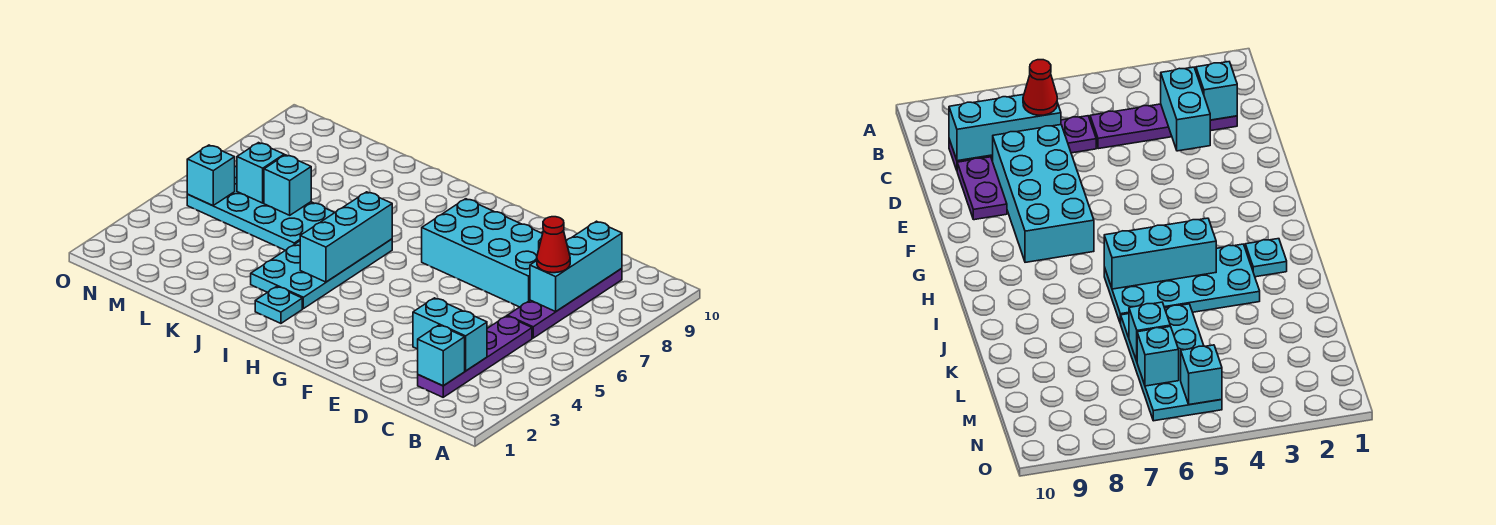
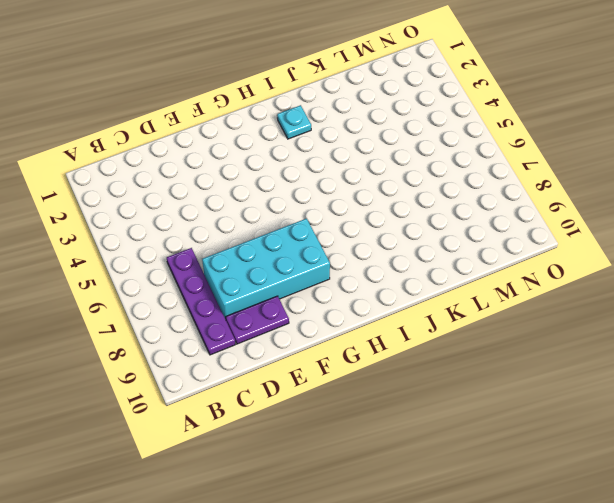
none -> purple 1x4 plate [418,316,532,397]
none -> cyan 2x4 plate [251,239,392,309]
none -> cyan 2x4 plate [187,166,335,250]

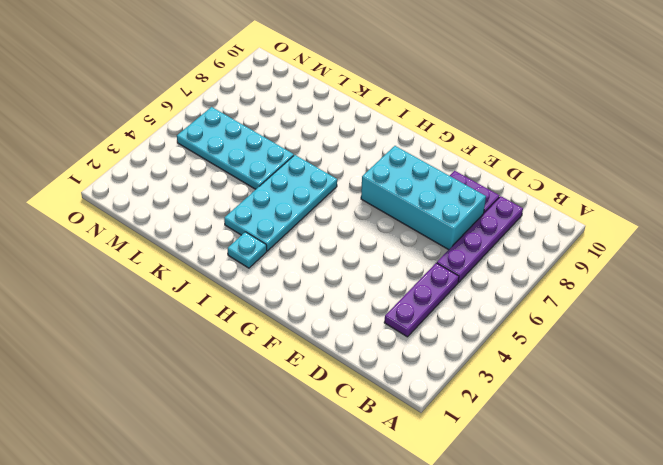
purple 1x3 plate [384,263,459,337] -> purple 1x4 plate [418,316,532,397]
none -> cyan 1x1 brick [418,325,465,386]
none -> cyan 1x2 brick [413,298,487,371]
none -> cyan 1x3 brick [530,221,622,311]

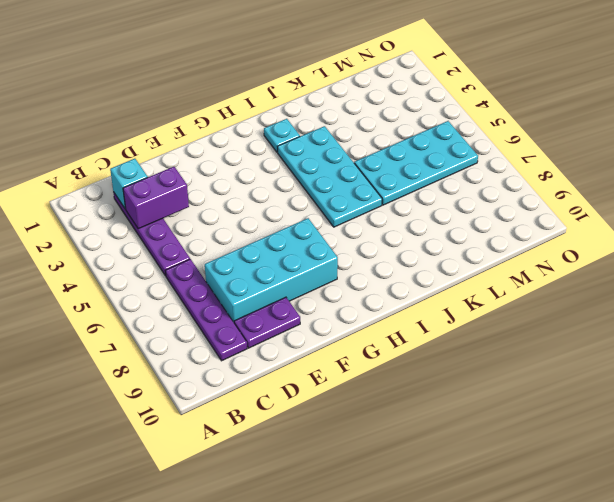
purple 1x2 brick [123,167,189,229] -> cyan 1x2 brick [413,298,487,371]
none -> cyan 1x3 brick [530,221,622,311]
none -> cyan 1x3 brick [300,192,392,282]
none -> cyan 1x1 brick [264,155,311,215]

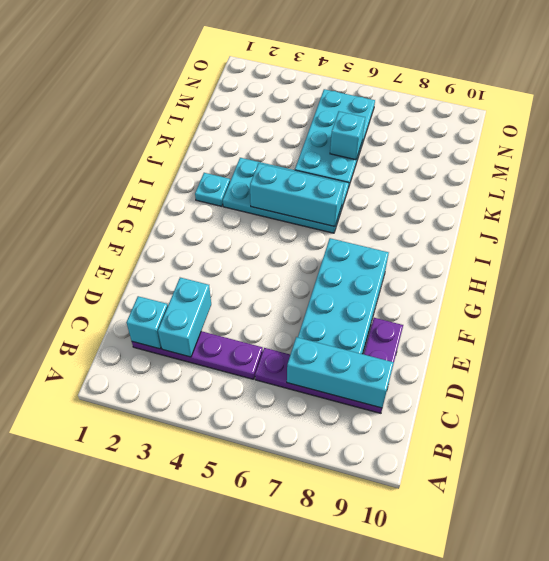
none -> cyan 1x1 brick [237,143,284,203]
none -> cyan 1x1 brick [187,145,235,206]
none -> red 1x1 cone [537,217,570,273]

